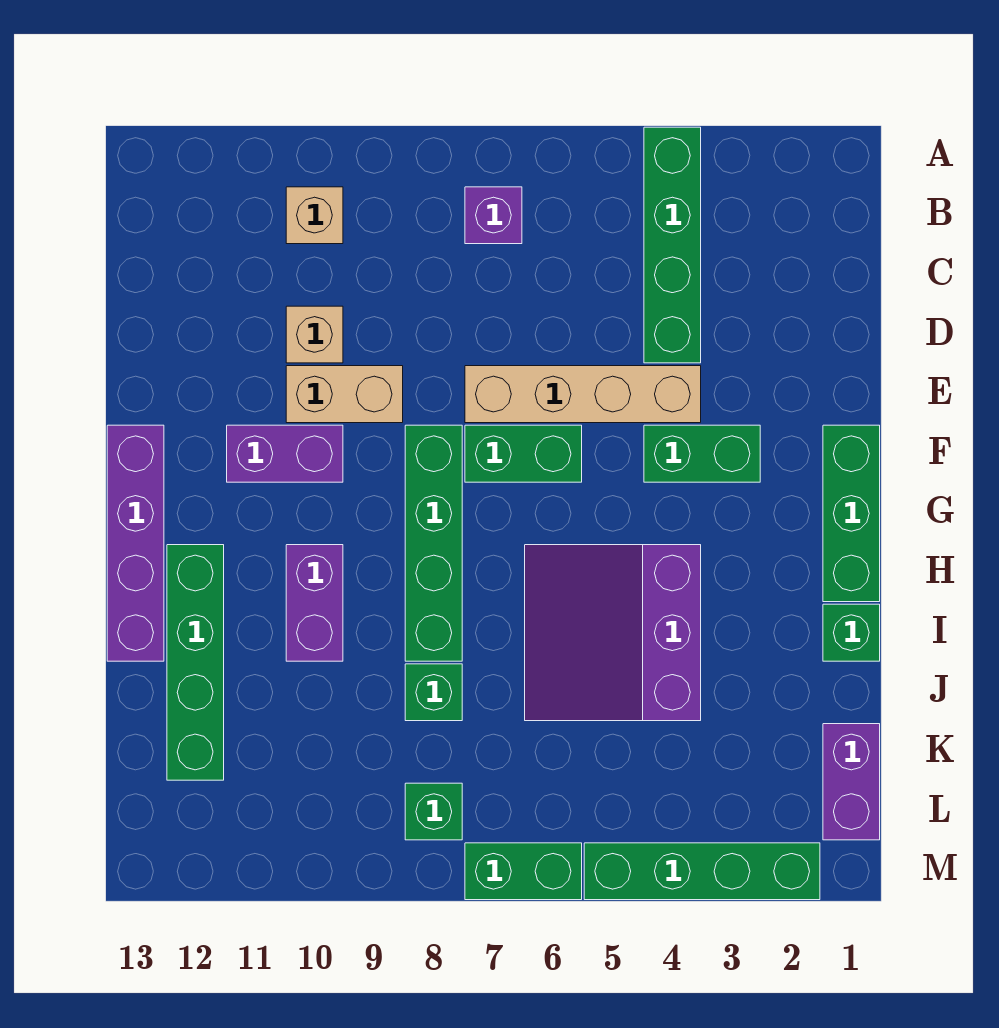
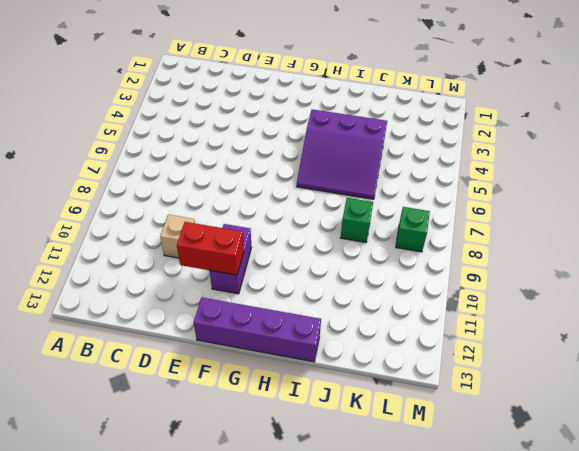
red 1x2 brick [177,222,244,275] -> none
none -> green 1x4 brick [644,127,701,363]
none -> purple 1x1 brick [465,187,522,244]
none -> tan 1x1 brick [286,187,343,244]

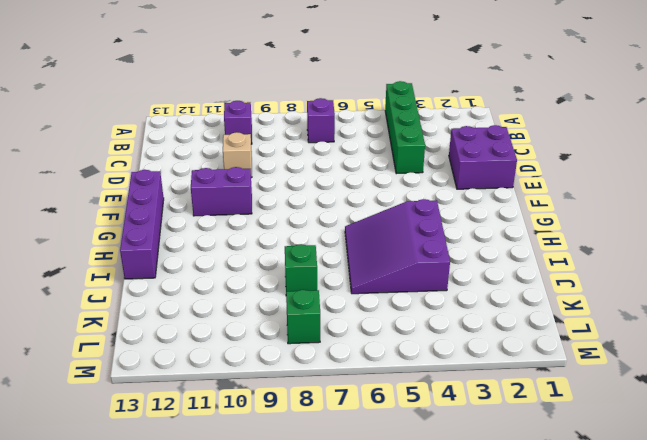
purple 1x1 brick [224,101,252,144] -> tan 1x1 brick [286,187,343,244]
purple 2x2 brick [449,125,517,189] -> none
none -> tan 1x4 brick [465,366,701,423]
none -> tan 1x2 brick [286,366,403,423]
none -> green 1x3 brick [823,425,880,602]

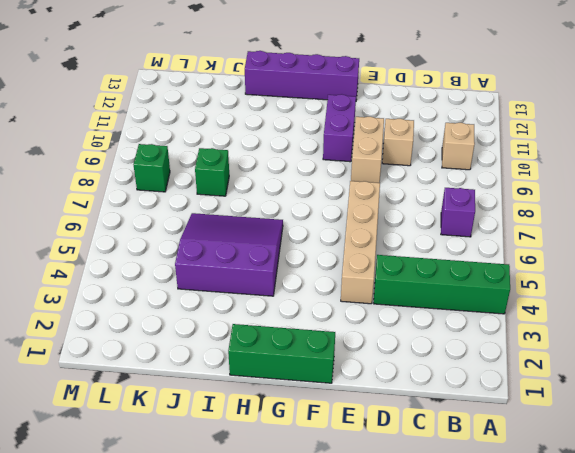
none -> green 1x2 brick [644,425,760,482]
none -> green 1x2 brick [465,425,582,482]
none -> green 1x4 brick [405,425,462,661]

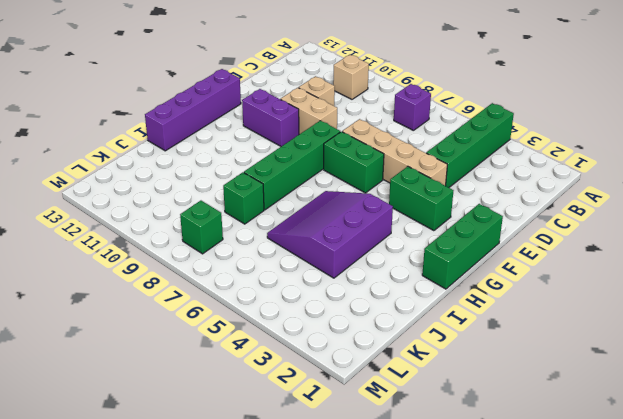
none -> purple 1x2 brick [286,545,343,661]
none -> green 1x4 brick [167,545,224,780]
none -> green 1x1 brick [823,604,880,661]

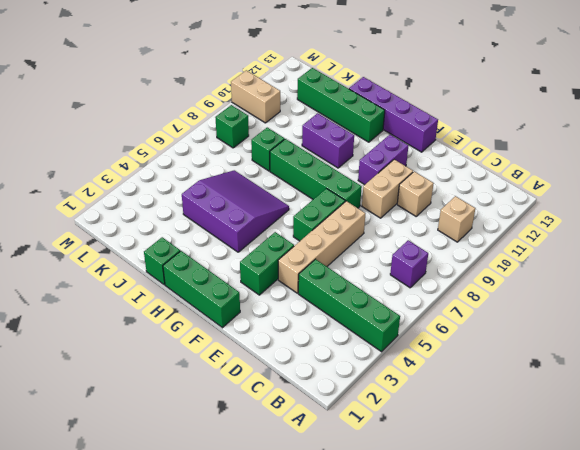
tan 1x2 brick [231,70,280,123] -> none
none -> purple 1x2 brick [823,724,880,840]
none -> green 1x4 brick [584,843,820,900]
none -> green 1x2 brick [465,843,582,900]

